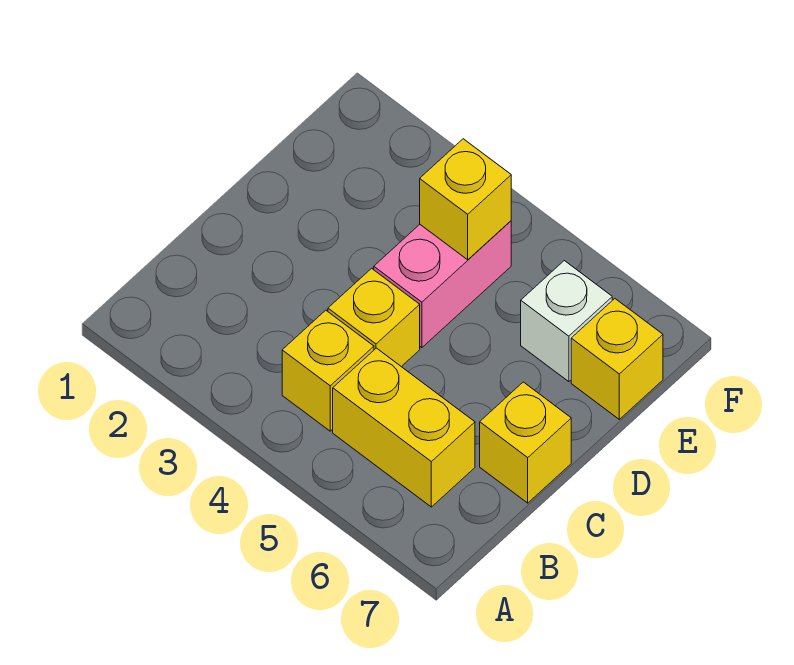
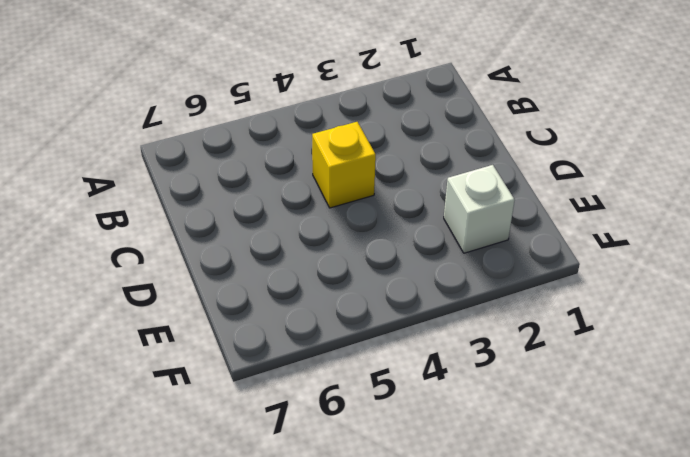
white 1x1 brick [444,165,515,253] -> white 1x1 brick moved to [521,261,612,382]
none -> yellow 1x1 brick [282,310,374,431]
none -> yellow 1x2 brick [333,348,475,507]

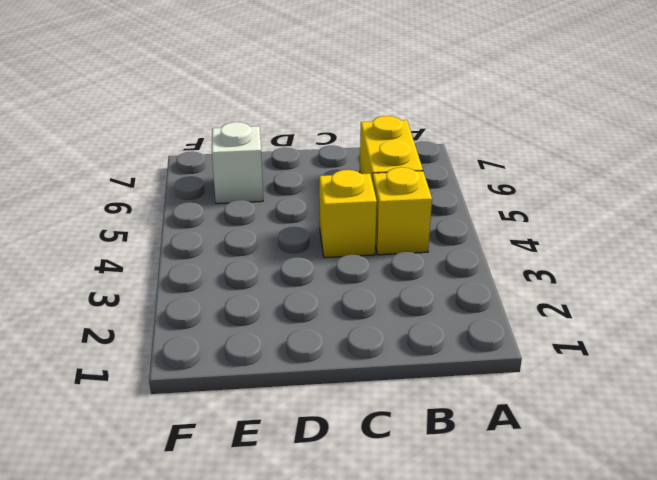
none -> yellow 1x1 brick [480,382,571,503]
none -> pink 1x2 brick [374,221,511,348]

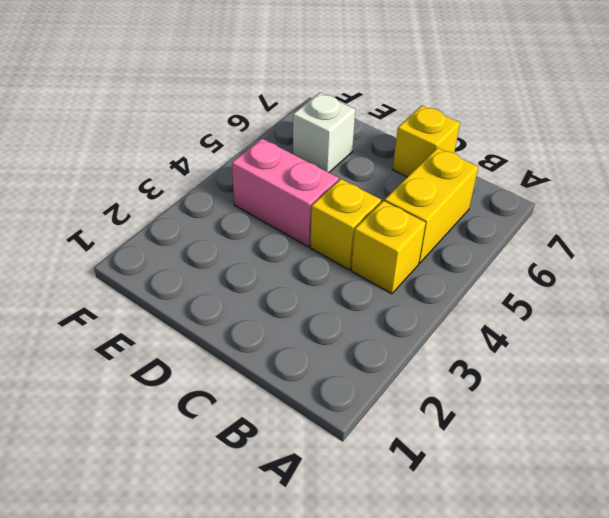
none -> yellow 1x1 brick [571,299,663,419]
none -> yellow 1x1 brick [420,139,511,260]

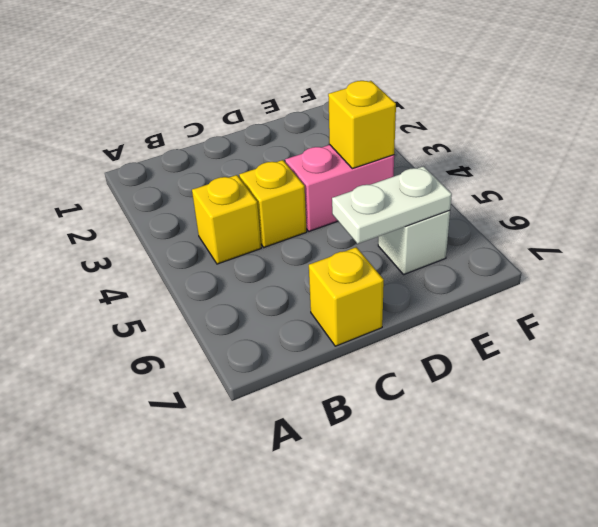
white 1x2 plate [332,166,452,244] -> none
none -> yellow 1x2 brick [333,348,475,507]
none -> yellow 1x1 brick [571,299,663,419]

